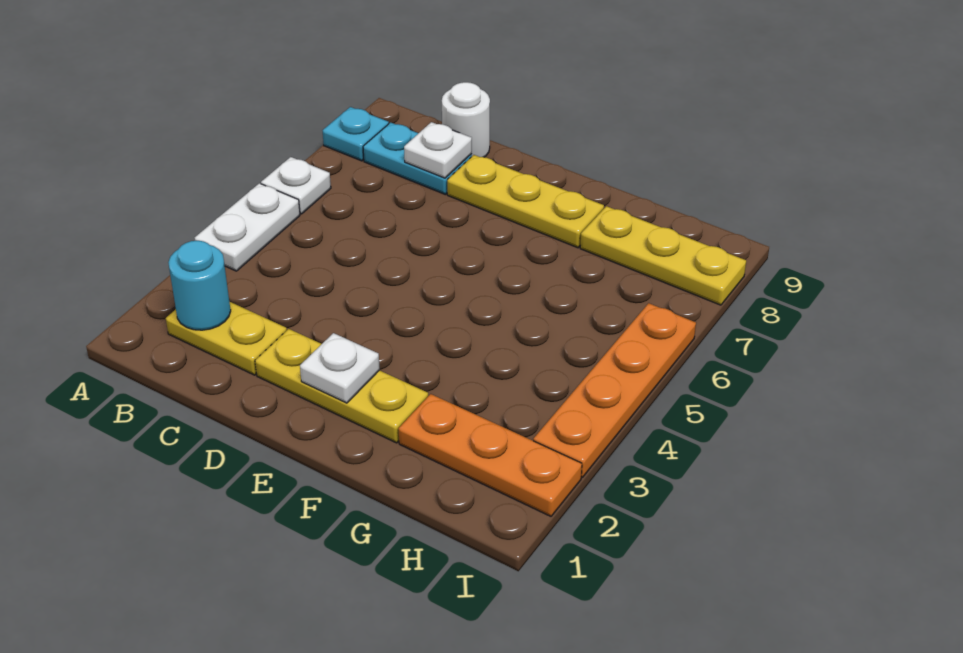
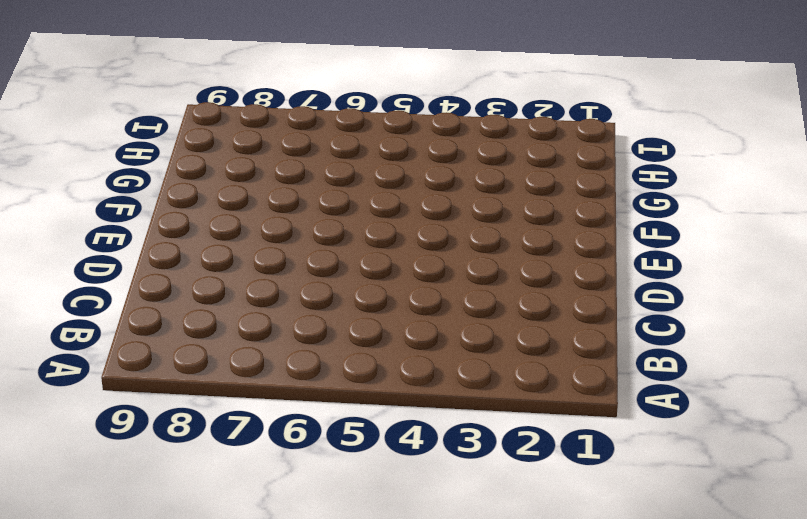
none -> white 1x2 plate [195,183,300,271]
none -> white 1x1 plate [261,157,331,214]
none -> cyan 1x1 plate [323,107,389,161]

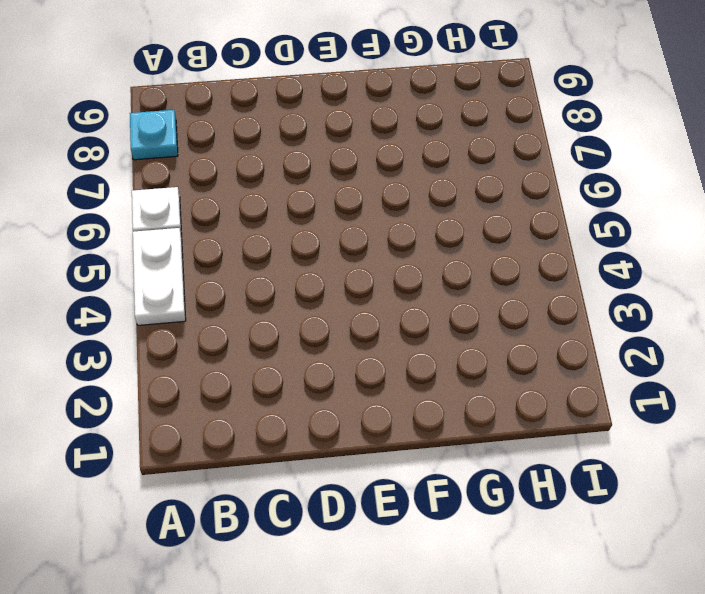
none -> yellow 1x2 plate [166,302,287,375]
none -> cyan 1x2 plate [363,122,472,194]
none -> white 1x1 round brick [442,82,490,157]

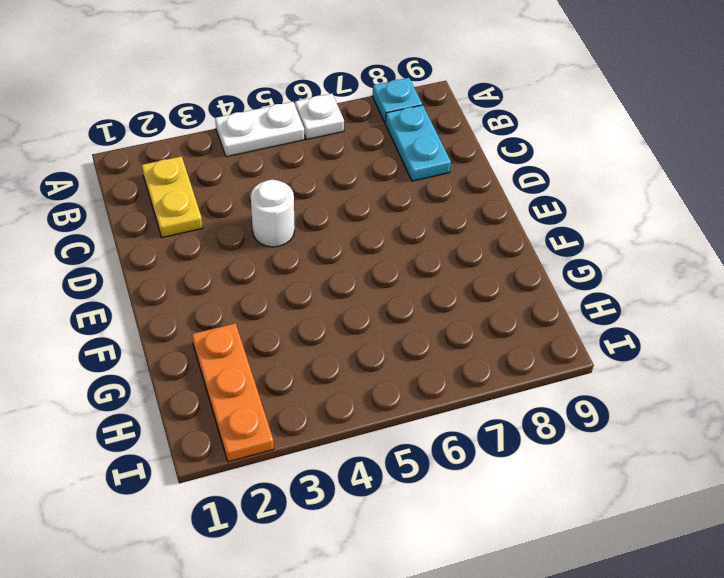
white 1x1 round brick [251,180,295,247] -> white 1x1 round brick moved to [442,82,490,157]
none -> yellow 1x3 plate [255,329,428,443]
none -> yellow 1x3 plate [447,155,604,248]
none -> yellow 1x3 plate [580,206,746,305]

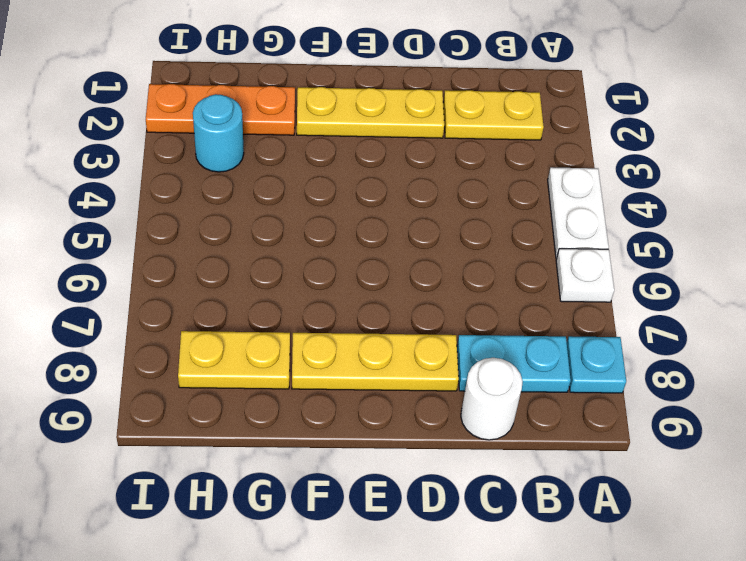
yellow 1x2 plate [178,331,290,389] -> yellow 1x3 plate [580,206,746,305]
cyan 1x1 round brick [193,94,244,172] -> cyan 1x1 round brick moved to [168,241,231,330]
none -> orange 1x4 plate [533,303,696,477]
none -> white 1x1 plate [404,122,472,178]
none -> white 1x1 plate [300,333,380,403]

